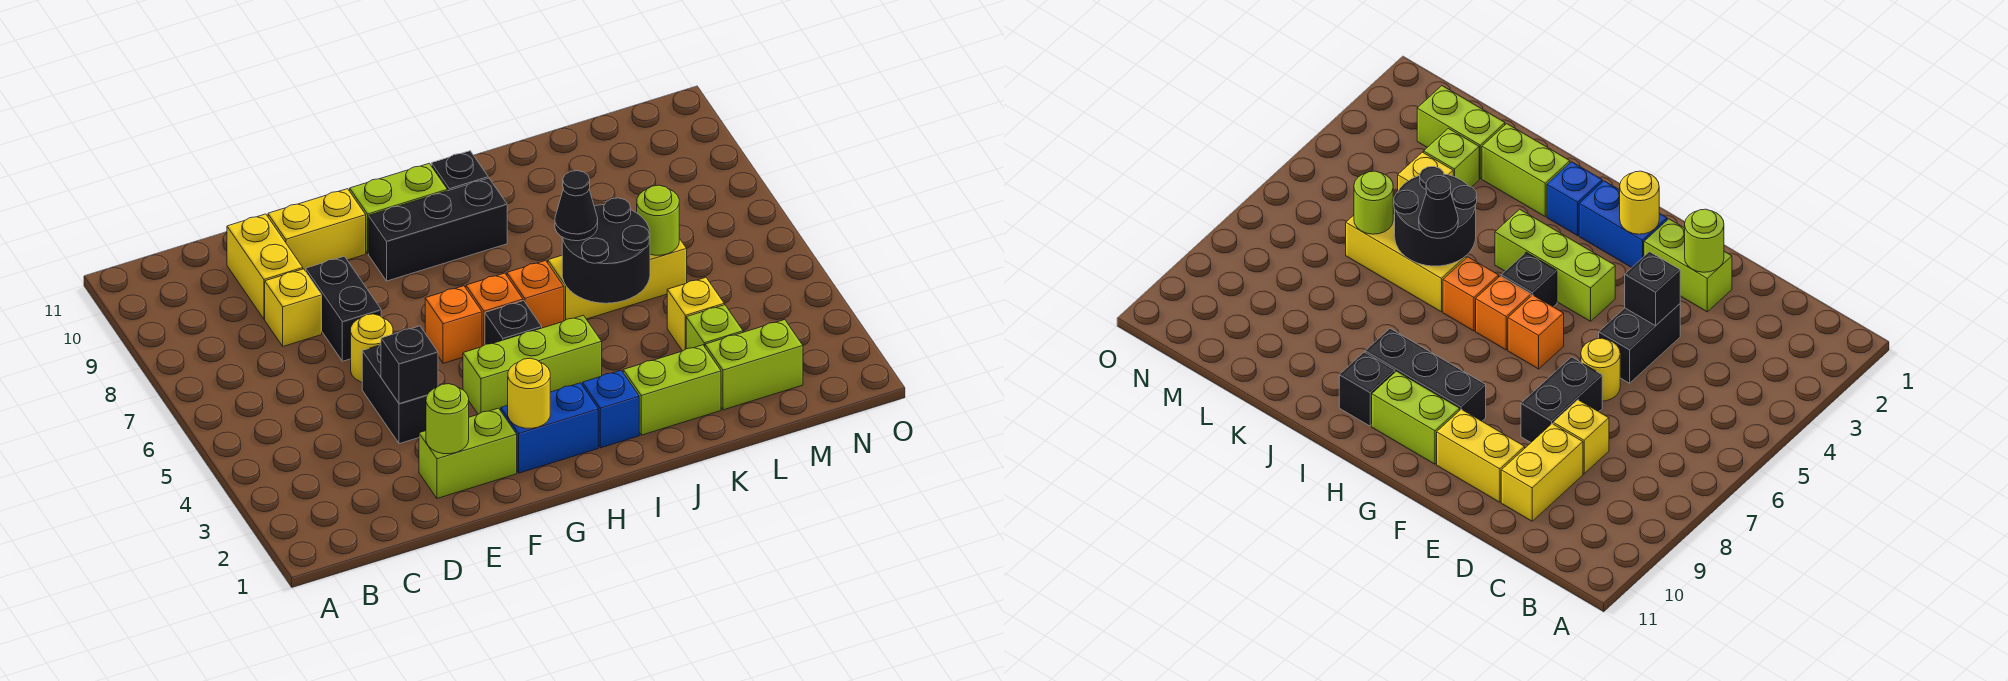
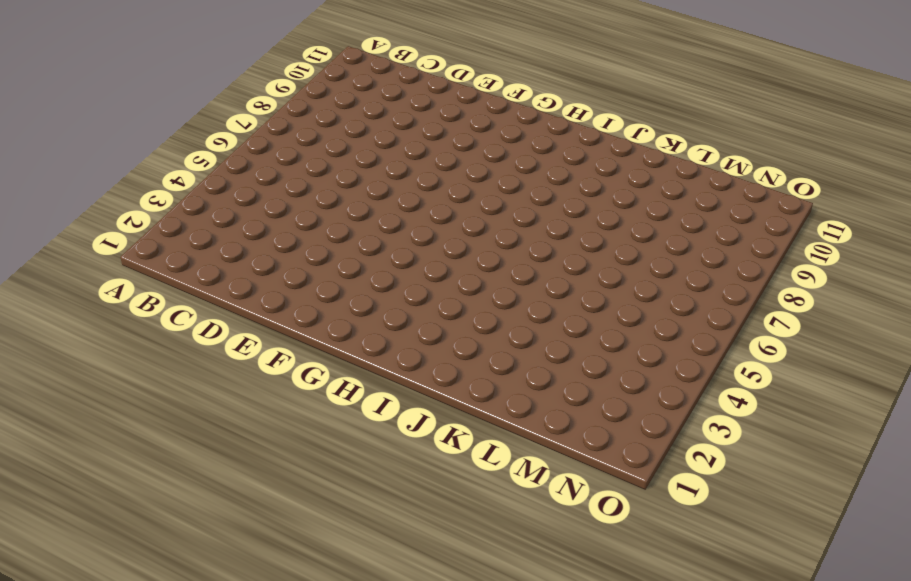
none -> yellow 1x1 brick [265,269,322,346]
none -> yellow 1x2 brick [227,214,303,319]
none -> lime 1x2 brick [419,408,517,498]

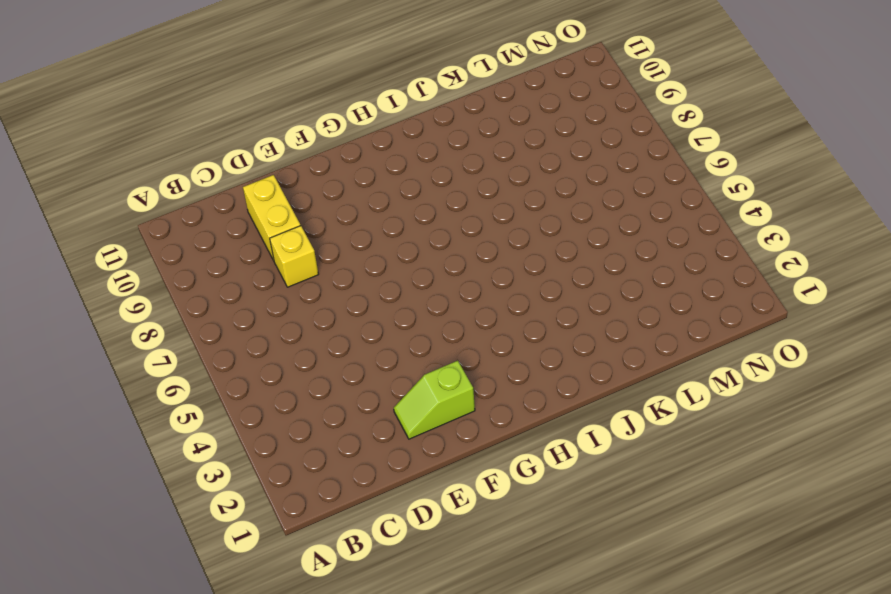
lime 1x2 slope [394,361,475,439] -> lime 1x2 brick [419,408,517,498]
none -> black 1x2 brick [362,345,427,444]
none -> yellow 1x1 round brick [351,314,393,382]
none -> black 1x2 brick [306,256,381,361]

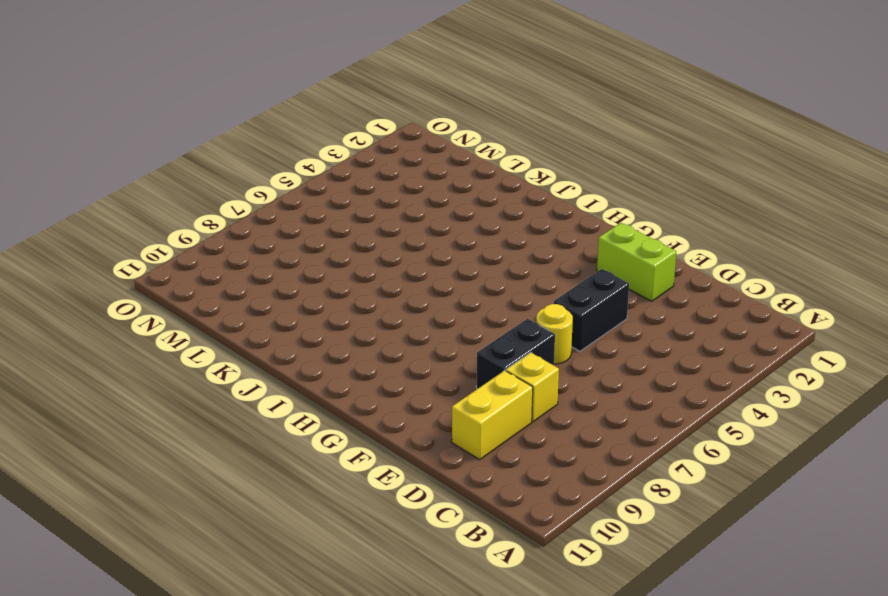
none -> yellow 1x2 brick [268,189,366,271]
none -> blue 1x2 brick [501,383,598,473]
none -> lime 1x3 brick [463,315,602,414]

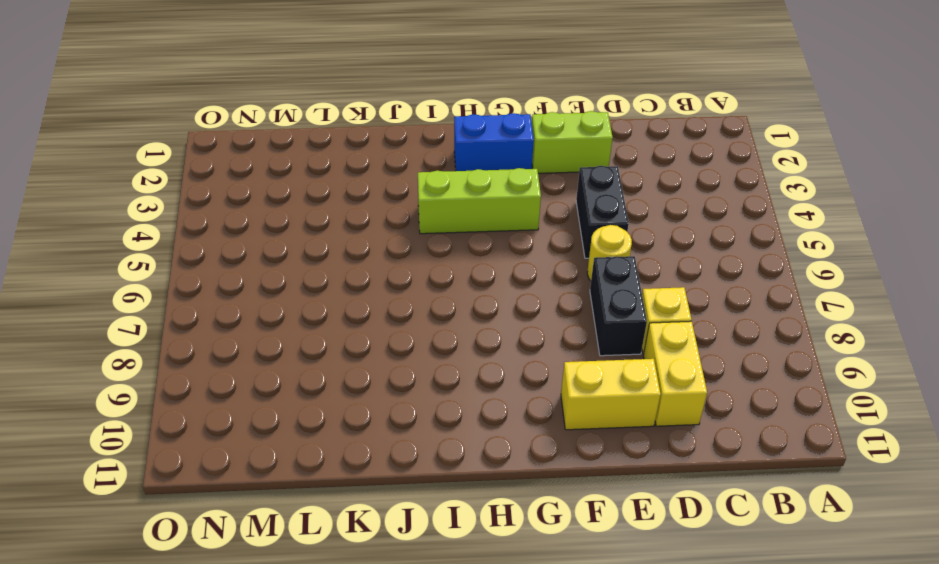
none -> orange 1x1 brick [425,286,482,363]
none -> black 1x3 brick [369,178,507,281]
none -> lime 1x2 brick [350,163,447,254]

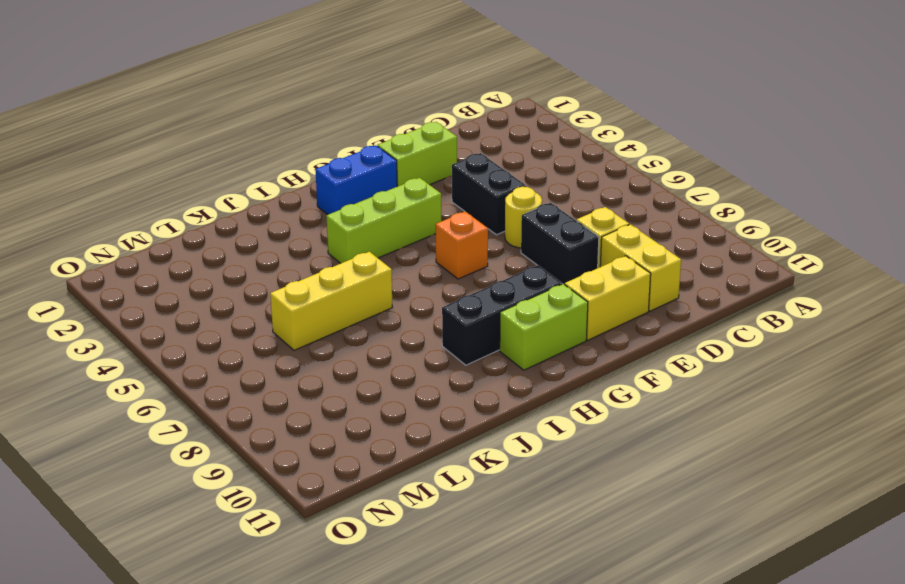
none -> black 1x1 brick [485,301,542,344]
none -> orange 1x1 brick [466,273,523,346]
none -> blue 1x1 brick [582,370,639,448]

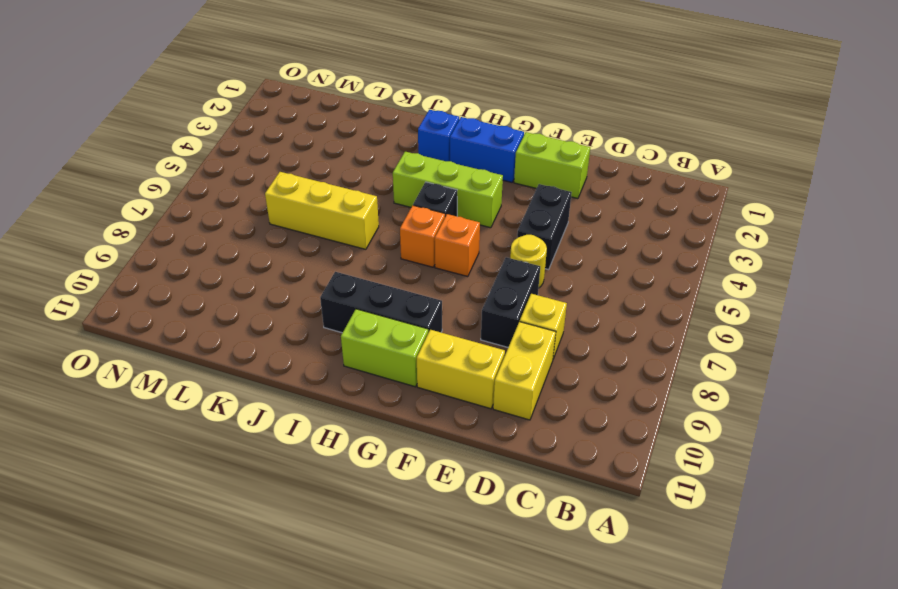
none -> orange 1x1 brick [507,260,564,328]
none -> black 1x1 brick [431,151,488,191]
none -> lime 1x2 brick [623,345,721,435]

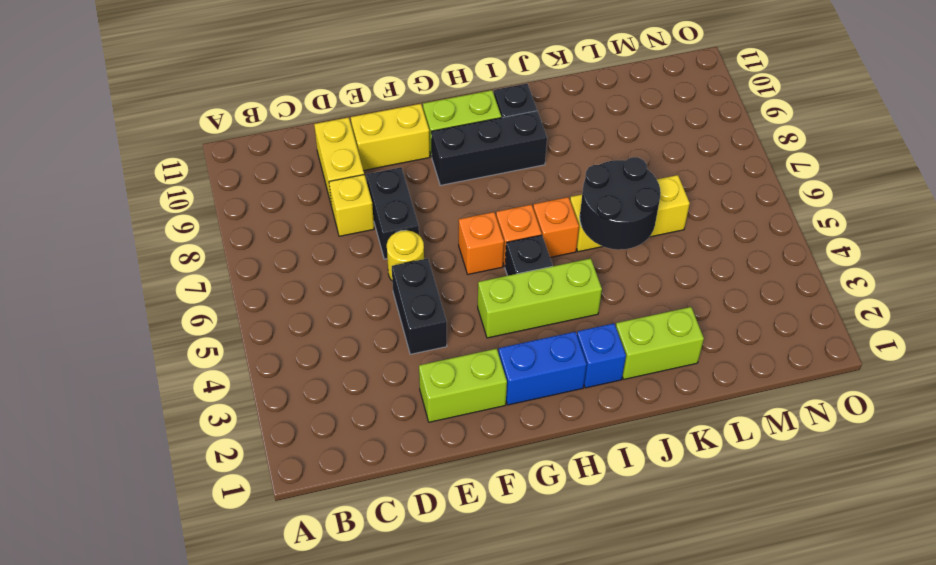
none -> lime 1x2 brick [705,320,803,410]
none -> lime 1x1 brick [686,305,743,349]
none -> yellow 1x1 brick [667,277,724,351]

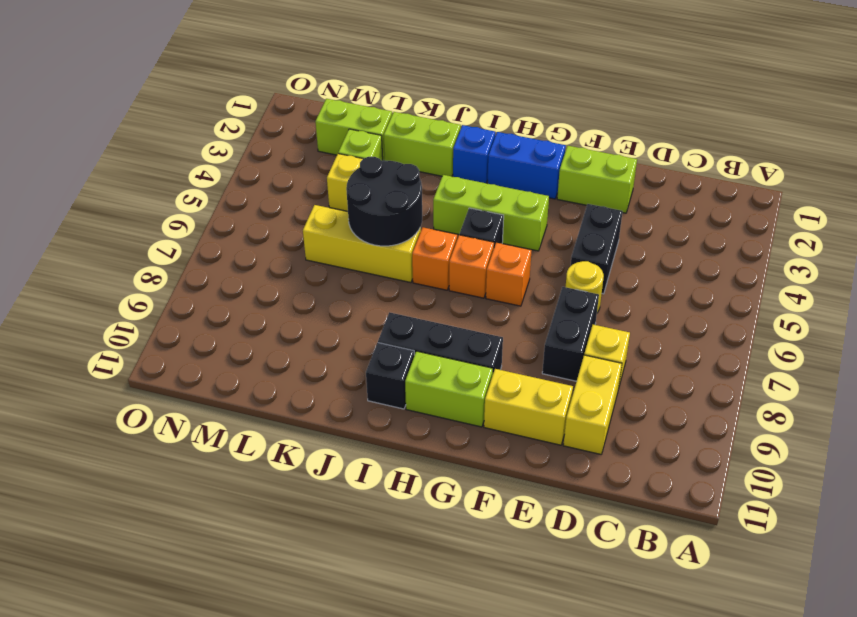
none -> lime 1x1 round brick [426,384,469,454]
none -> black 1x1 brick [381,326,438,404]
none -> yellow 1x1 round brick [508,358,550,428]

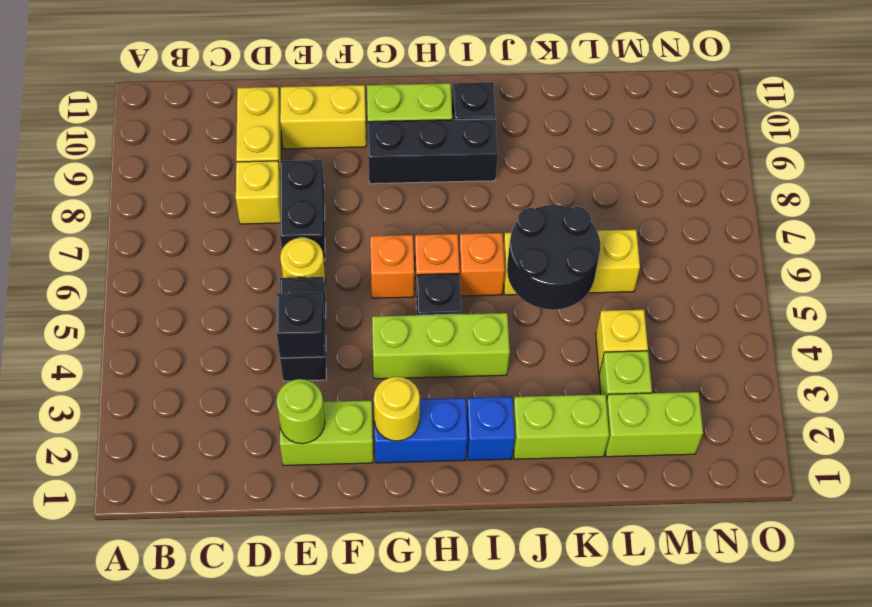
none -> lime 1x1 round brick [637,185,679,255]
none -> black 1x1 cone [555,171,598,241]

